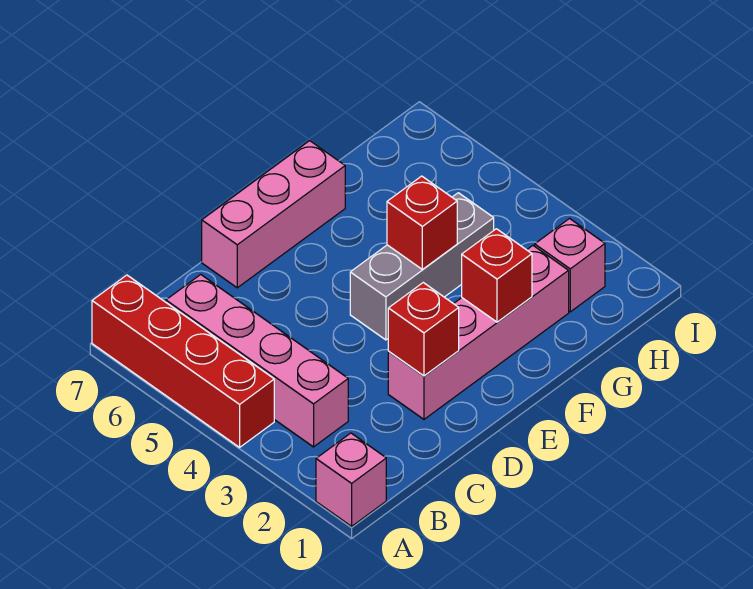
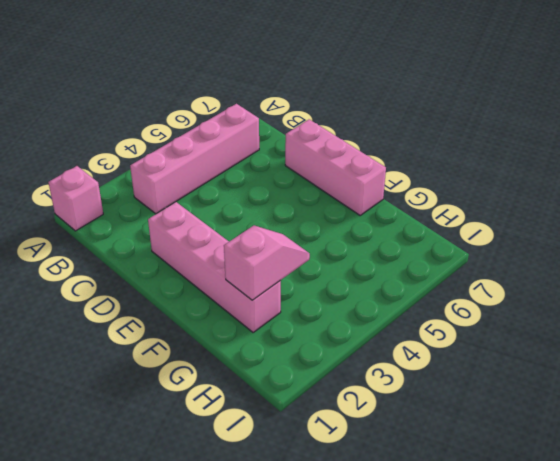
pink 1x2 slope [224,225,310,300] -> none
none -> red 1x4 brick [92,275,274,447]
none -> grey 1x3 brick [350,193,494,340]

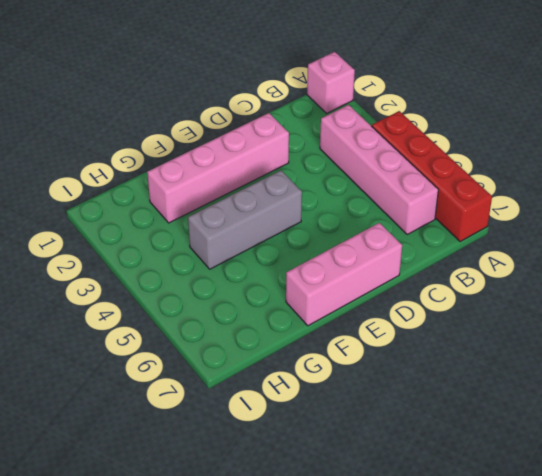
none -> pink 1x1 brick [535,219,605,312]
none -> red 1x1 brick [388,283,459,376]

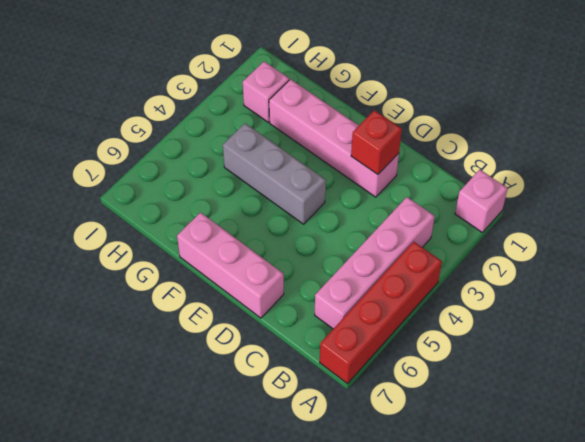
none -> red 1x1 brick [462,229,532,322]
none -> red 1x1 brick [387,176,457,269]

